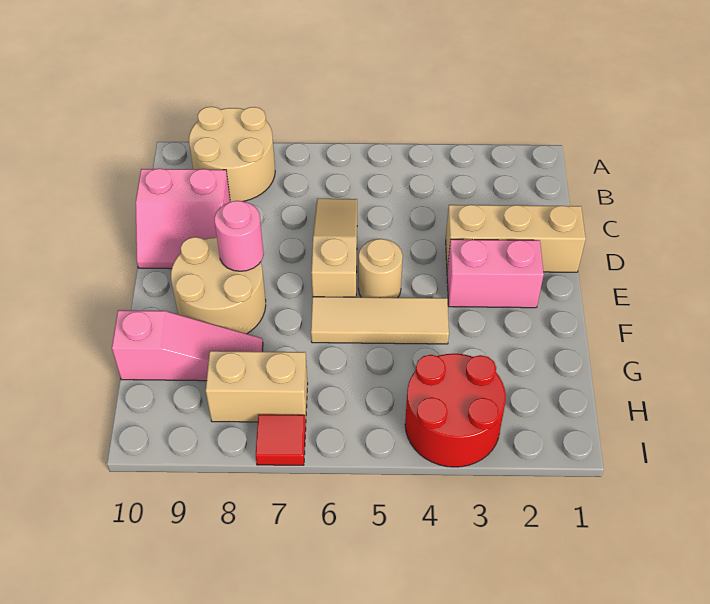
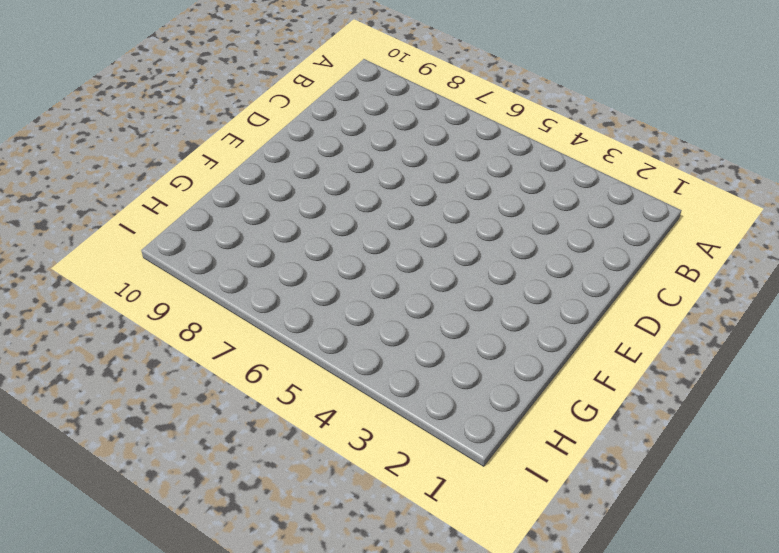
none -> tan 2x2 round brick [189,107,275,202]
none -> tan 1x3 slope [311,199,357,297]
none -> pink 2x2 slope [136,168,230,269]

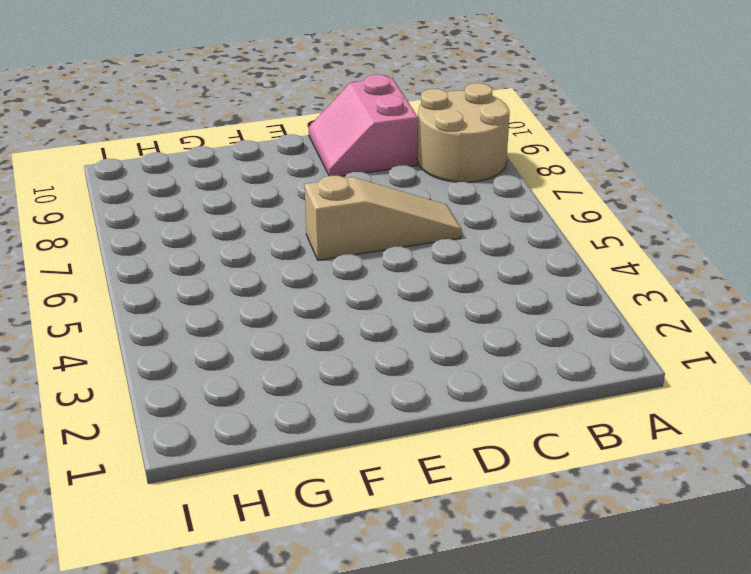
none -> tan 1x3 brick [446,205,586,272]
none -> pink 1x2 brick [447,239,544,308]
none -> tan 1x1 round brick [358,239,403,298]

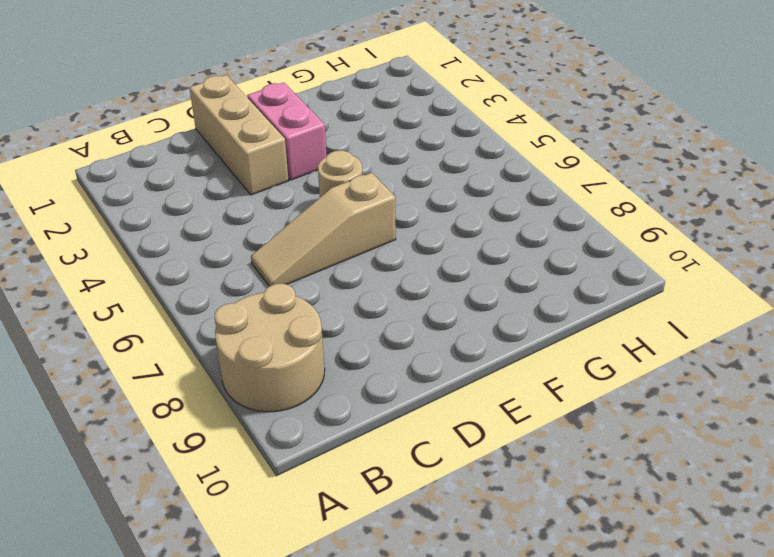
none -> pink 2x2 slope [136,168,230,269]
none -> tan 2x2 round brick [171,237,266,334]
none -> tan 1x3 tile [311,297,449,344]

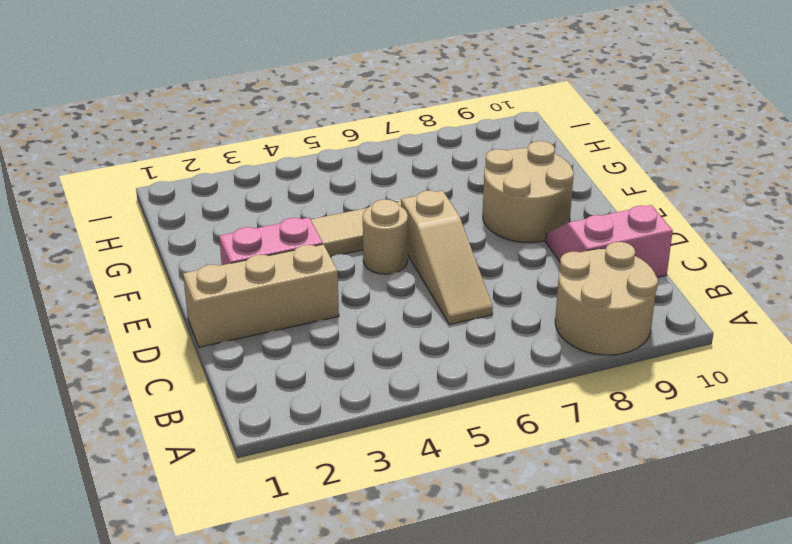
none -> pink 1x3 slope [112,310,263,381]
none -> red 2x2 round brick [405,354,506,467]
none -> tan 1x2 brick [206,351,308,422]

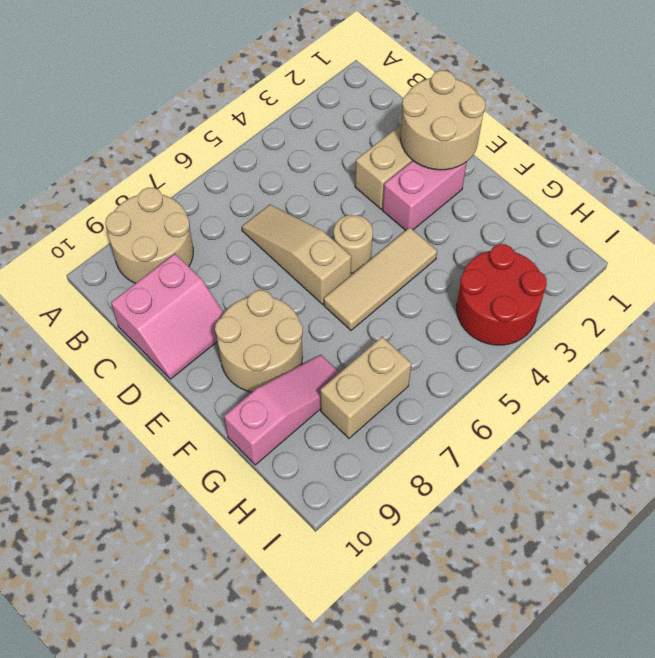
tan 2x2 round brick [401,70,485,170] -> none
none -> red 1x1 tile [255,414,306,465]
none -> pink 1x1 round brick [214,201,264,271]

